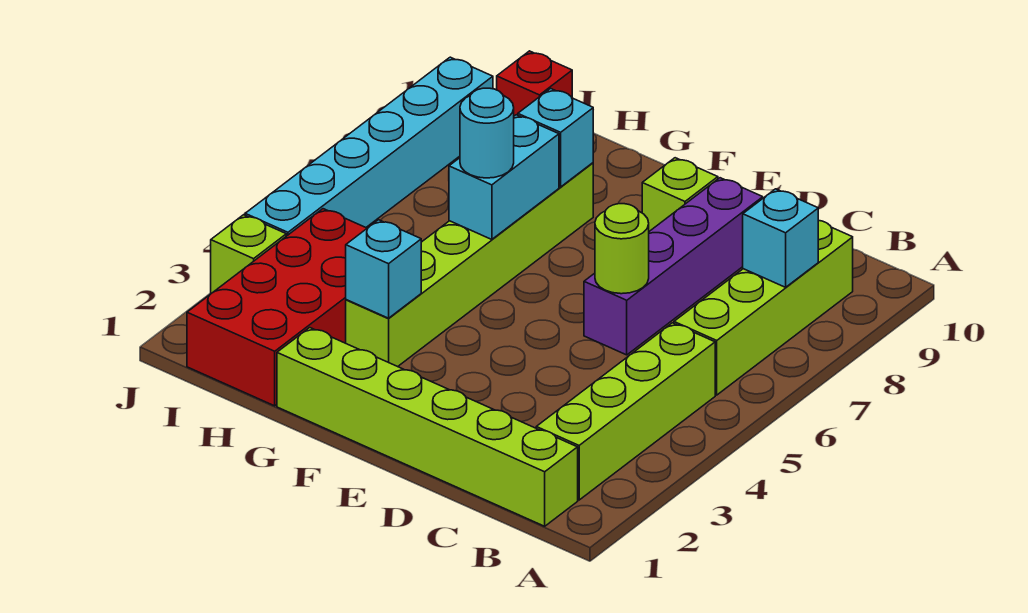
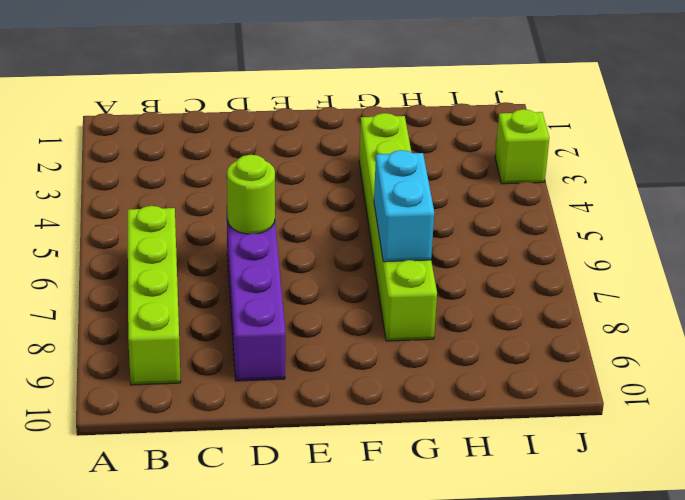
none -> lime 1x6 brick [277,328,578,526]
none -> lime 1x4 brick [536,323,715,500]
none -> lime 1x1 brick [642,158,718,231]

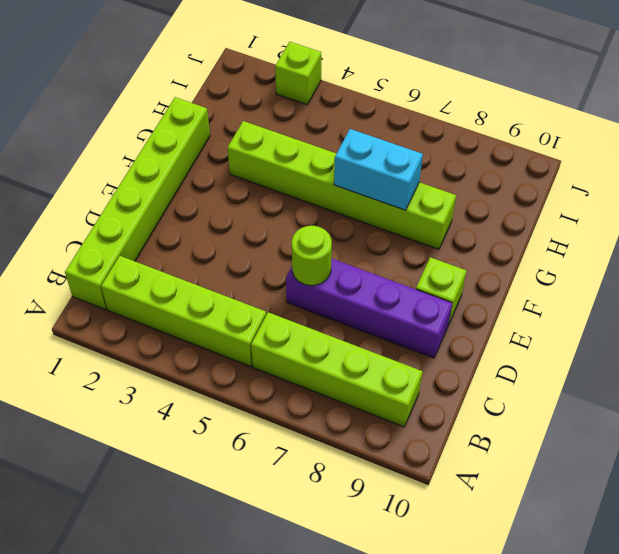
none -> red 2x4 brick [187,209,367,406]
none -> red 1x1 brick [497,51,572,116]
none -> cyan 1x6 brick [245,57,493,236]

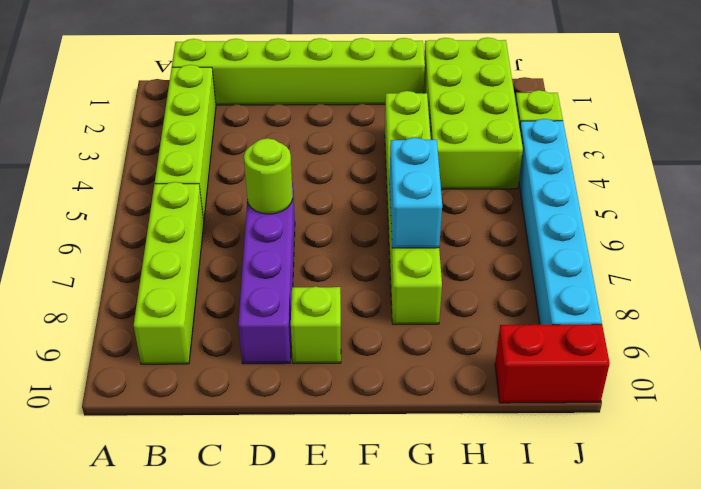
lime 2x4 brick [424,38,523,189] -> red 2x4 brick [187,209,367,406]
red 1x2 brick [495,324,610,403] -> red 1x1 brick [497,51,572,116]
none -> cyan 1x1 brick [743,189,818,287]
none -> cyan 1x1 brick [346,220,421,318]
none -> cyan 1x1 brick [518,89,593,187]

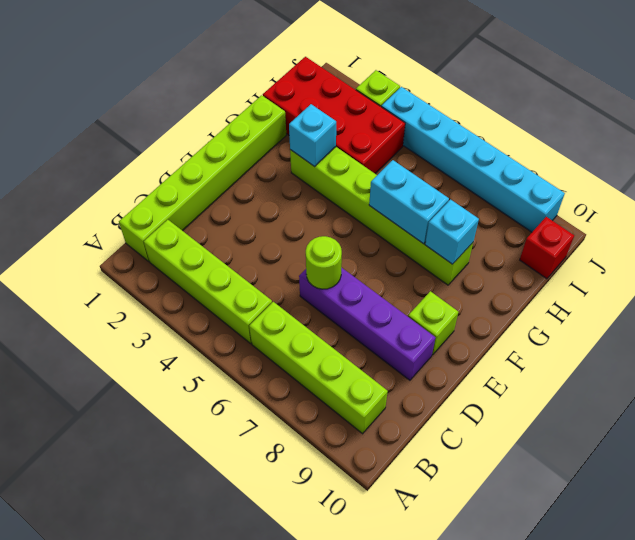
none -> cyan 1x1 brick [743,189,818,287]
none -> cyan 1x1 round brick [460,88,514,178]

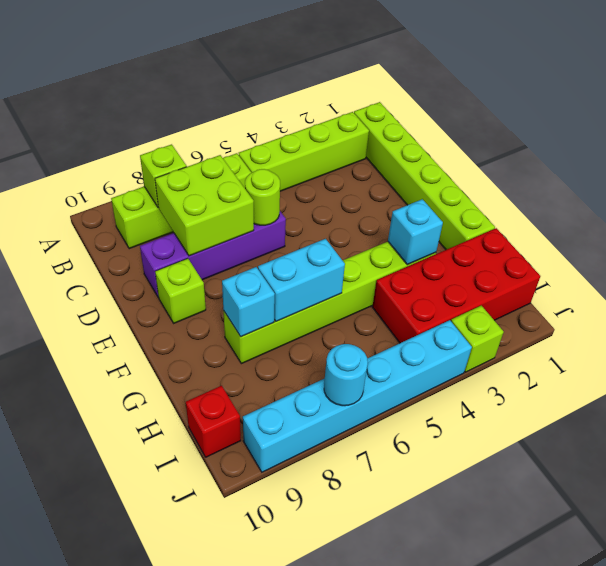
lime 1x1 brick [140,144,187,207] -> cyan 1x1 brick [743,189,818,287]
lime 2x2 brick [155,155,254,256] -> none
cyan 1x1 round brick [324,344,368,406] -> cyan 1x1 round brick moved to [460,88,514,178]

